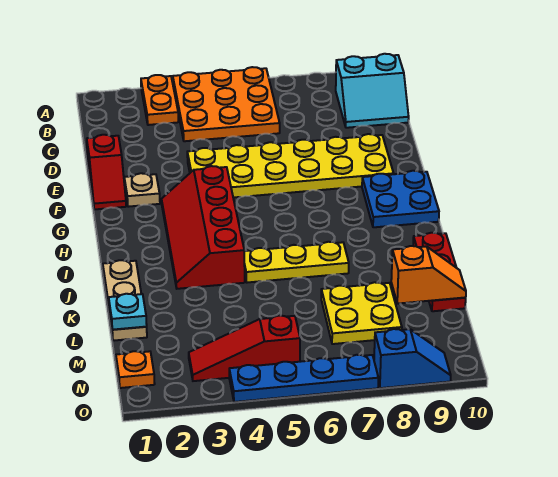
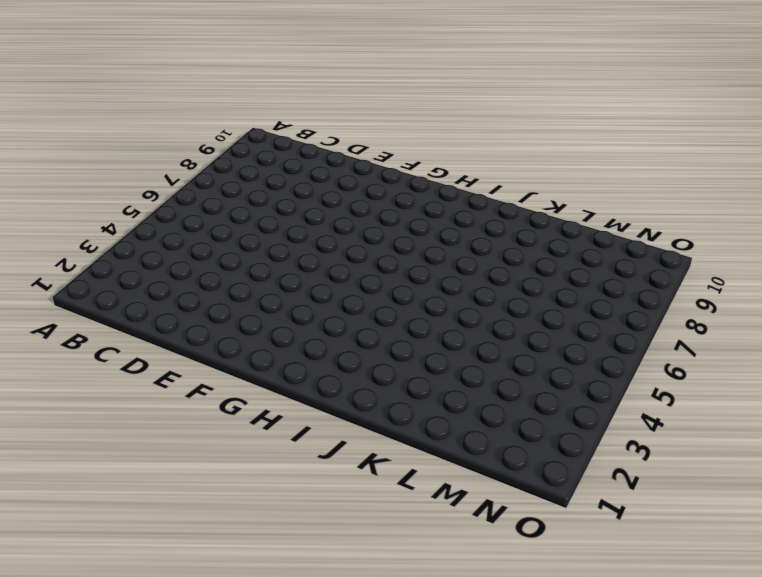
none -> orange 1x2 plate [141,75,178,125]
none -> orange 3x3 plate [173,67,280,141]
none -> cyan 2x2 slope [336,54,409,128]

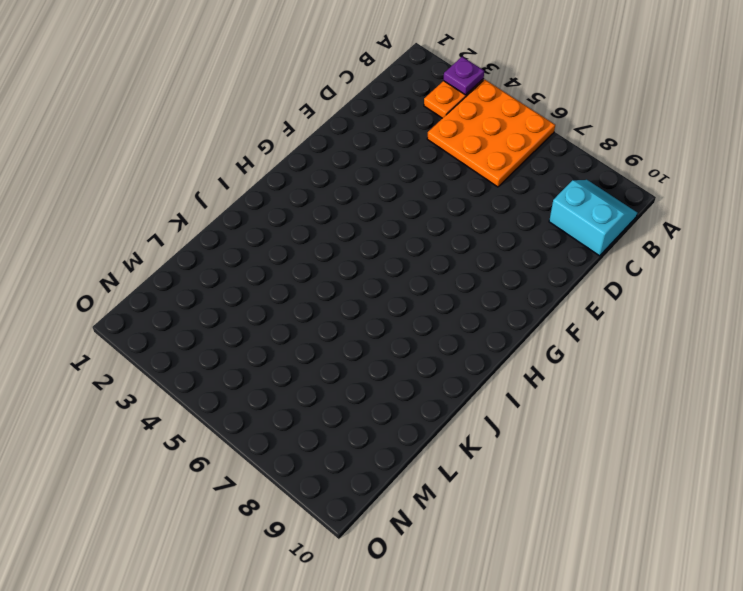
purple 1x1 plate [444,57,484,95] -> none
cyan 2x2 slope [549,180,637,256] -> cyan 2x2 slope turned to [336,54,409,128]
none -> red 1x2 slope [87,135,126,210]
none -> yellow 2x6 plate [187,134,394,198]
none -> tan 1x1 plate [124,173,160,207]

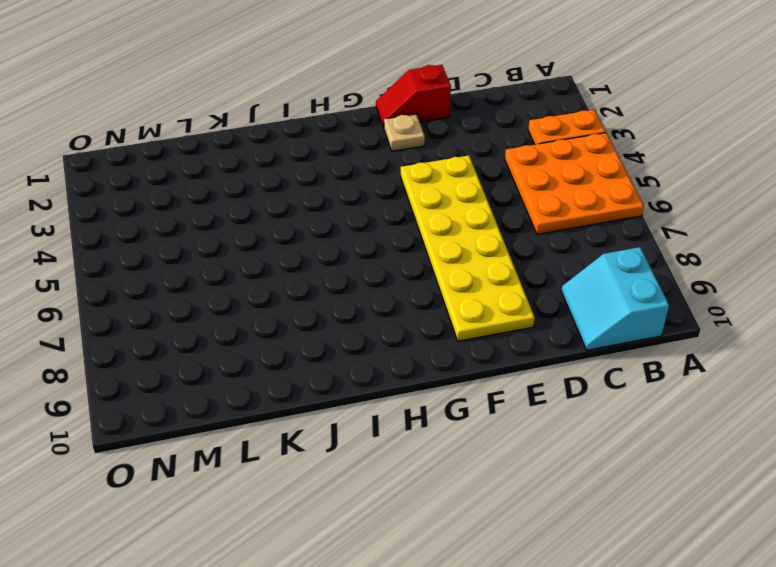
none -> red 2x4 slope [162,166,245,289]
none -> blue 2x2 plate [362,171,439,227]
none -> tan 1x3 plate [103,260,147,341]

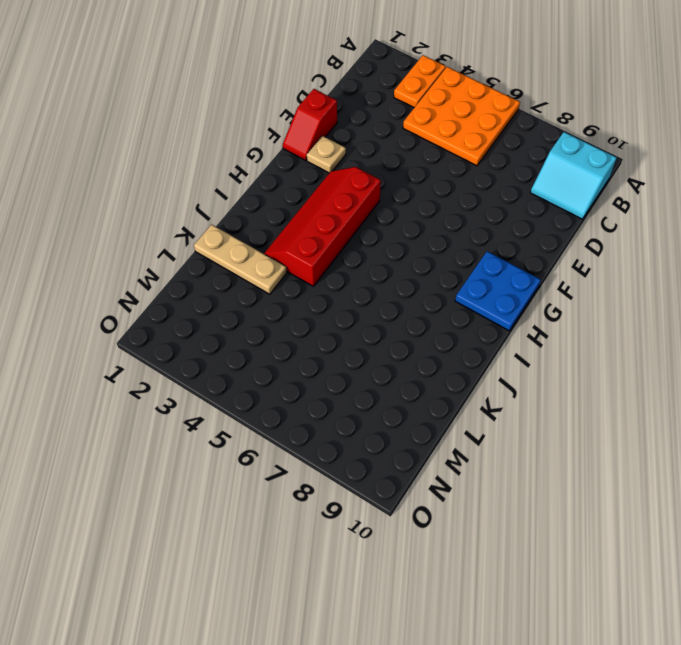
tan 1x3 plate [194,225,287,294] -> tan 1x3 plate turned to [103,260,147,341]
none -> yellow 2x6 plate [187,134,394,198]
none -> yellow 1x3 plate [244,242,349,283]
none -> red 1x3 plate [413,233,466,311]

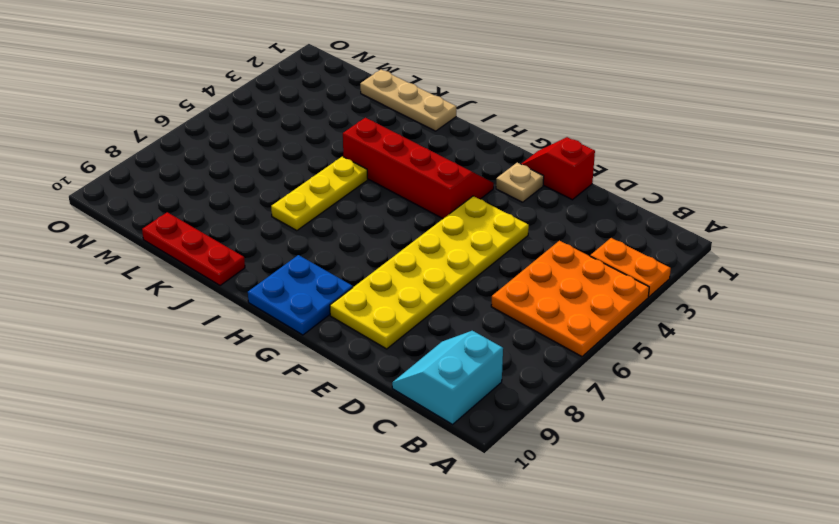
none -> yellow 2x2 plate [321,282,402,344]
none -> orange 1x1 plate [116,351,155,388]
none -> red 1x3 slope [189,316,300,381]

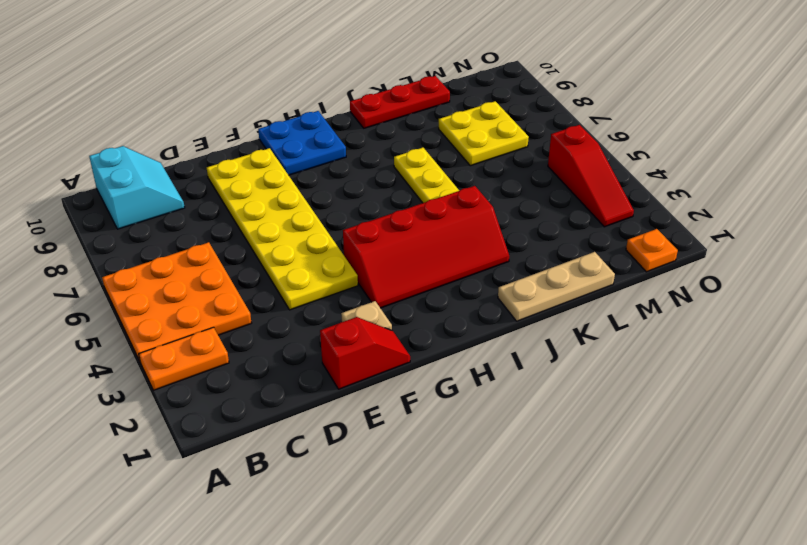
none -> blue 1x4 plate [229,355,378,402]
none -> blue 1x2 slope [374,329,451,388]
none -> cyan 1x1 plate [109,294,147,330]

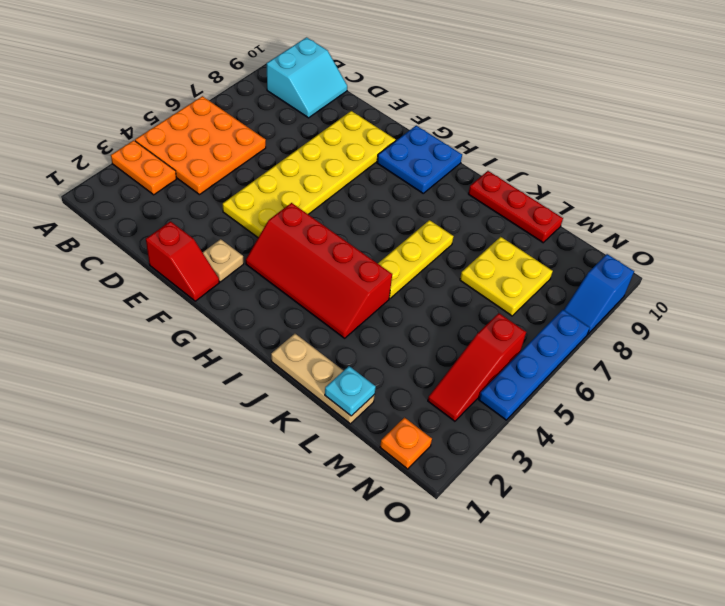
blue 1x2 slope [564,254,634,334] -> blue 1x2 slope turned to [374,329,451,388]
none -> orange 1x2 slope [391,246,466,304]

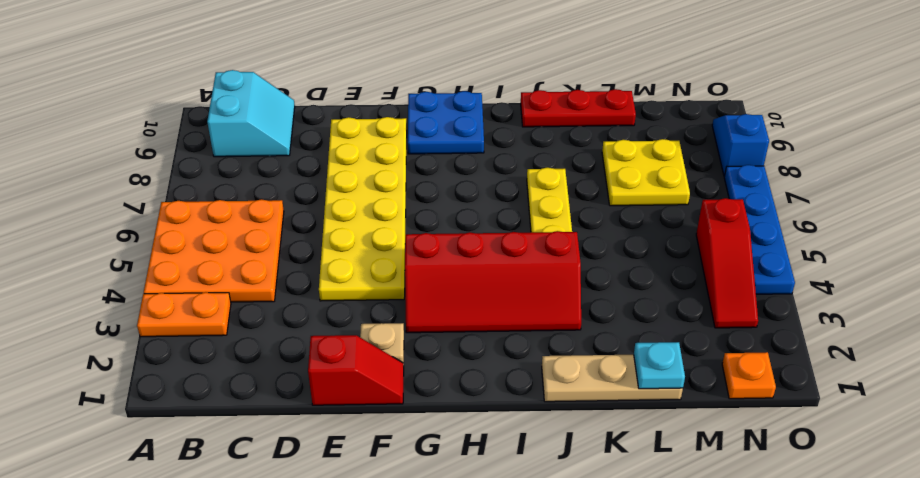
none -> orange 1x2 slope [391,246,466,304]

